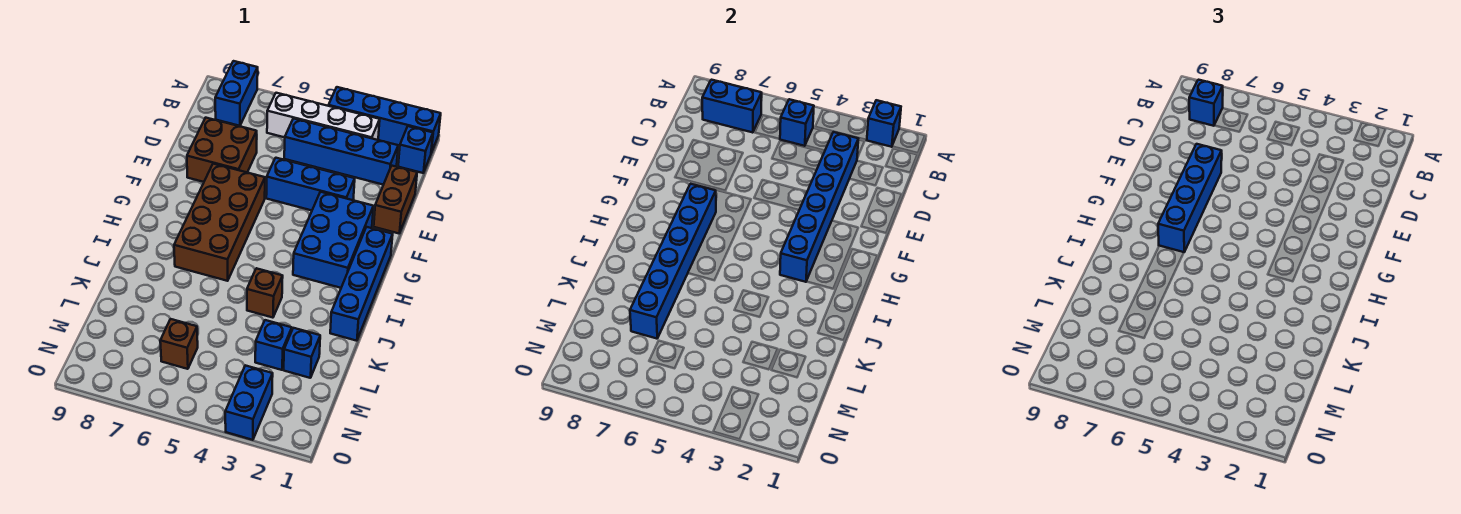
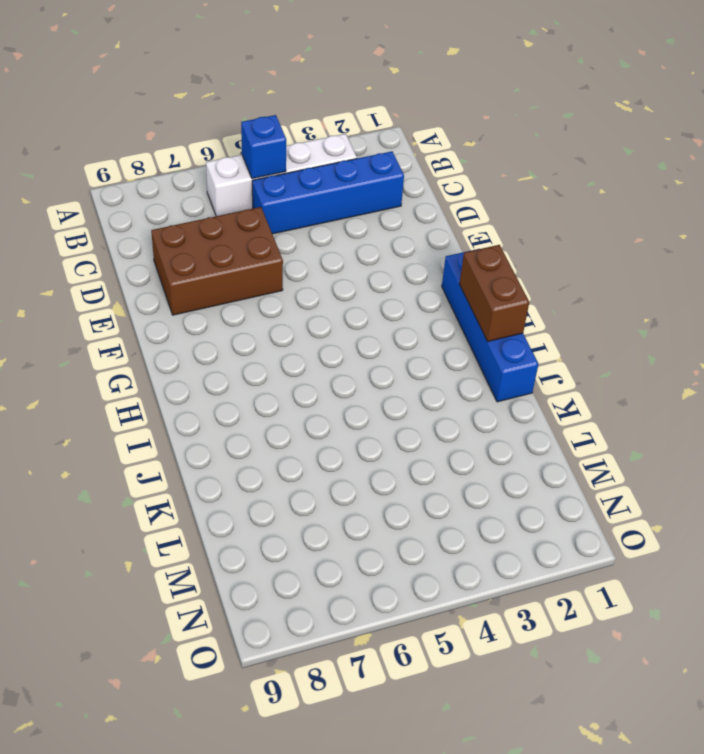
brown 2x3 brick [151,207,283,315] -> brown 2x2 brick [187,118,257,182]
brown 1x2 brick [459,245,529,341] -> brown 1x2 brick moved to [374,166,417,233]
none -> blue 1x4 brick [329,87,441,153]
none -> blue 1x2 brick [215,61,258,126]
none -> blue 1x1 brick [398,126,433,173]

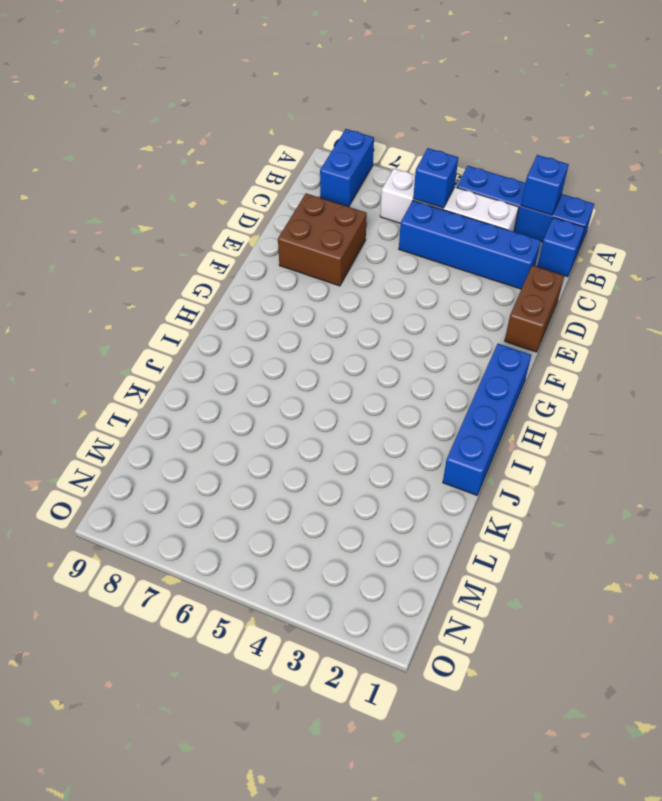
none -> blue 1x3 brick [266,158,355,210]
none -> blue 2x3 brick [293,192,373,288]
none -> brown 2x4 brick [174,164,265,281]

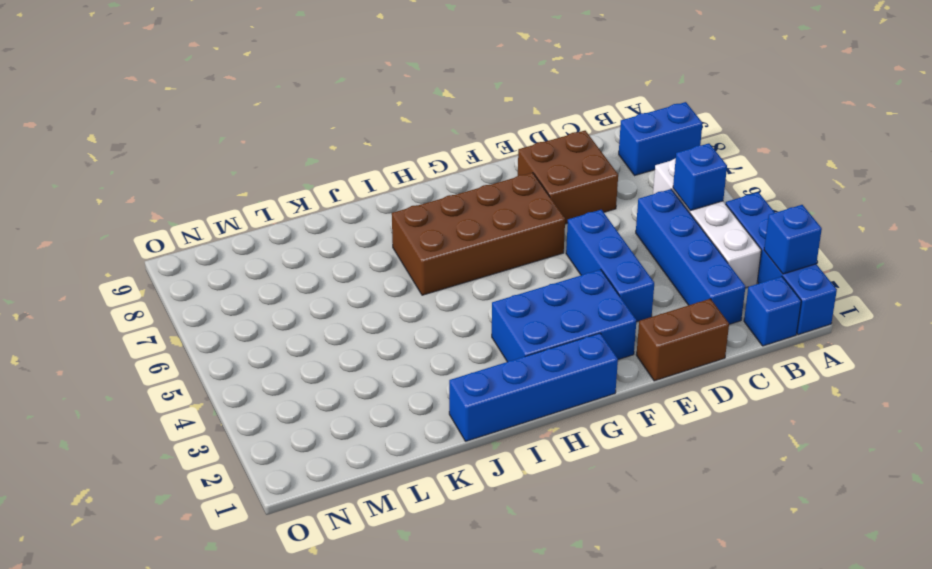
none -> brown 1x1 brick [247,268,283,318]
none -> blue 1x1 brick [284,328,320,378]
none -> blue 1x1 brick [255,320,292,370]

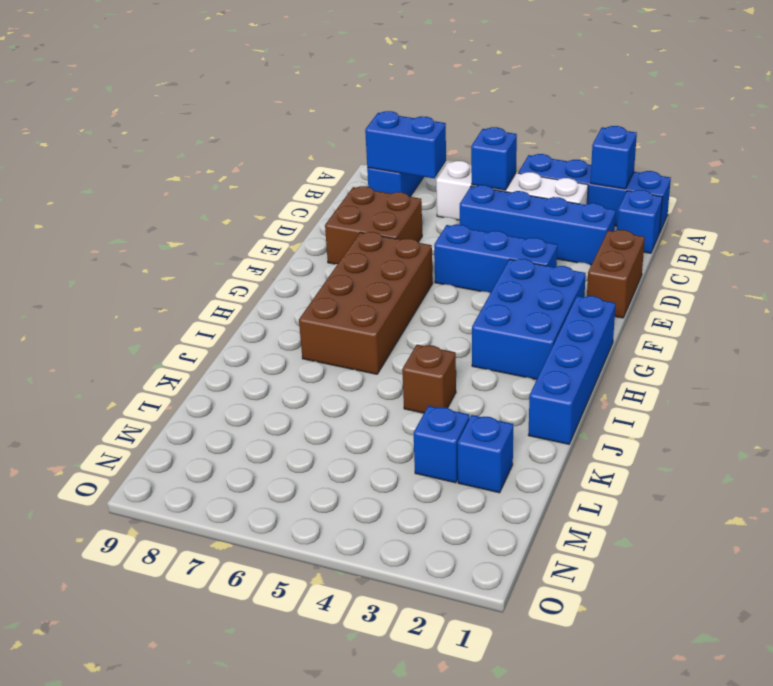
none -> brown 1x1 brick [160,319,198,369]
none -> blue 1x2 brick [225,365,273,440]
none -> blue 1x6 brick [780,132,858,282]

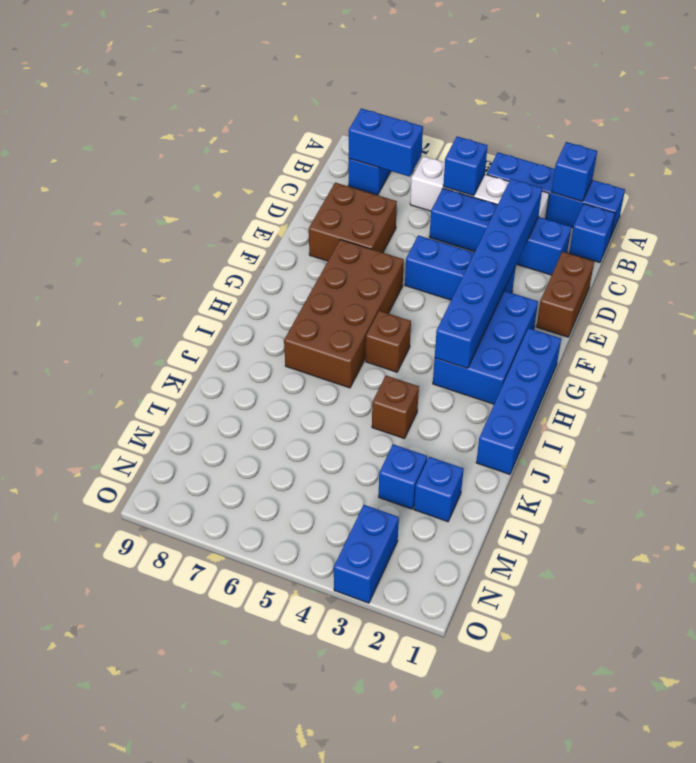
brown 1x1 brick [366,311,411,372] -> brown 1x1 brick moved to [160,319,198,369]
none -> blue 1x6 brick [630,184,716,339]
none -> blue 1x1 brick [1189,80,1223,126]
none -> blue 1x4 brick [1158,144,1222,252]

